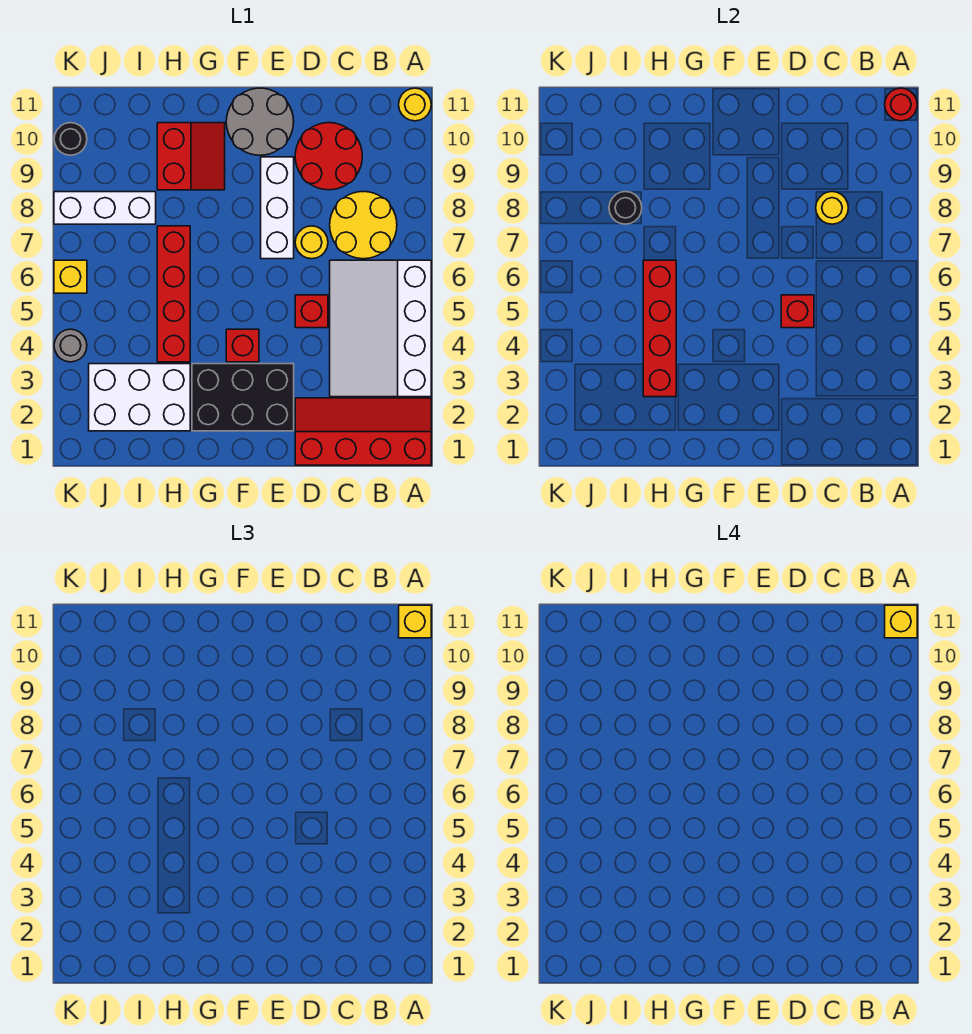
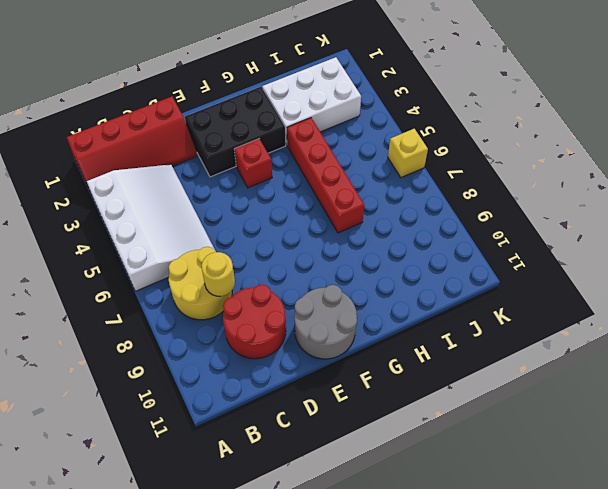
none -> yellow 1x1 round brick [399,88,431,121]
none -> red 1x1 brick [295,295,328,328]
none -> yellow 1x1 round brick [295,226,328,259]

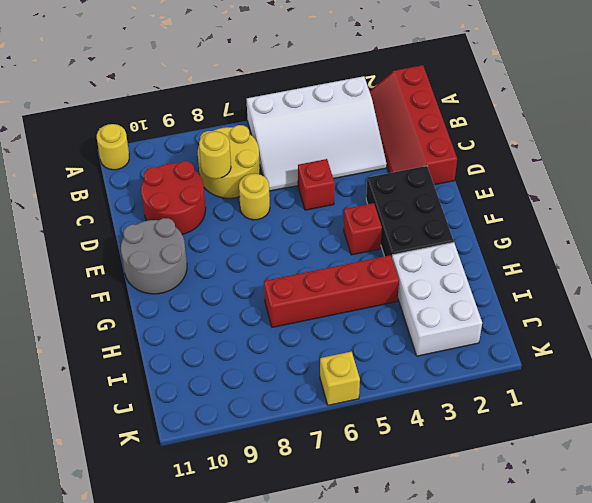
none -> white 1x3 brick [261,157,294,259]
none -> red 2x2 slope [157,123,225,190]
none -> white 1x3 brick [54,192,156,224]

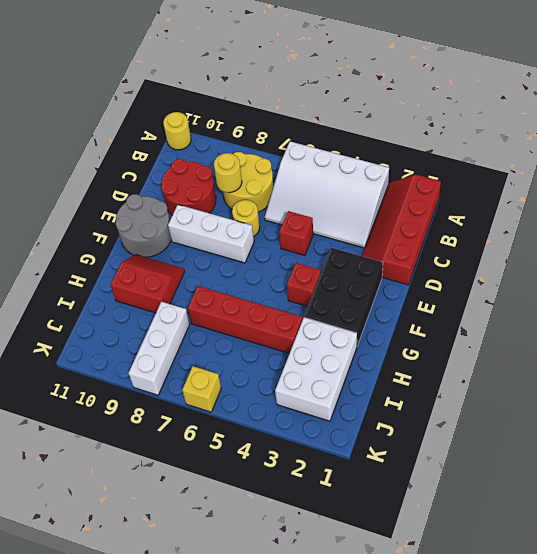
none -> grey 1x1 round brick [54,329,87,362]
none -> black 1x1 round brick [54,123,87,155]
none -> red 1x1 round brick [885,88,917,121]

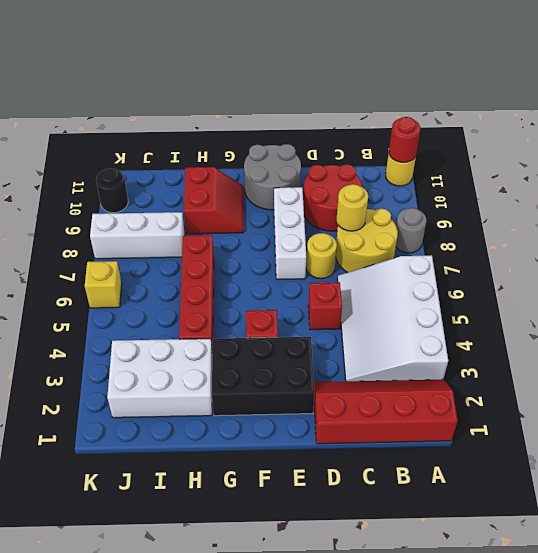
grey 1x1 round brick [396,208,426,253] -> grey 1x1 round brick moved to [54,329,87,362]
none -> red 1x1 brick [781,295,814,328]
none -> red 1x4 brick [643,260,676,397]
none -> black 1x1 round brick [609,192,642,224]

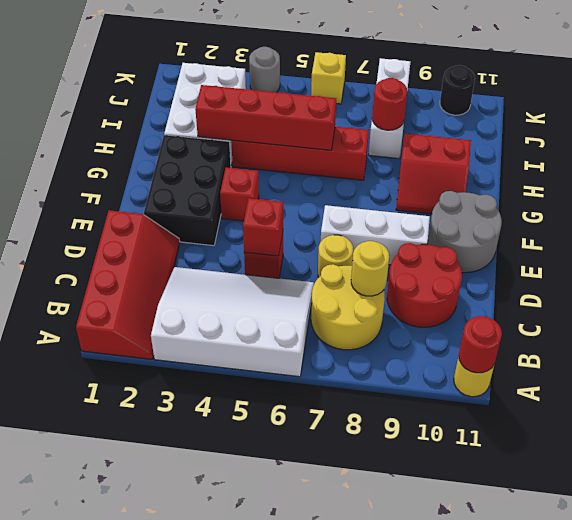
red 1x1 round brick [372,78,407,130] -> black 1x1 round brick [609,192,642,224]
none -> yellow 1x1 brick [399,605,431,638]
none -> yellow 1x1 brick [885,605,917,638]

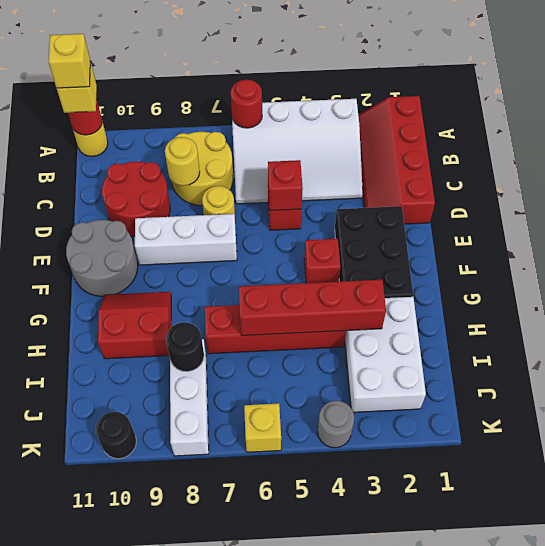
red 1x1 round brick [231,80,262,128] -> none

